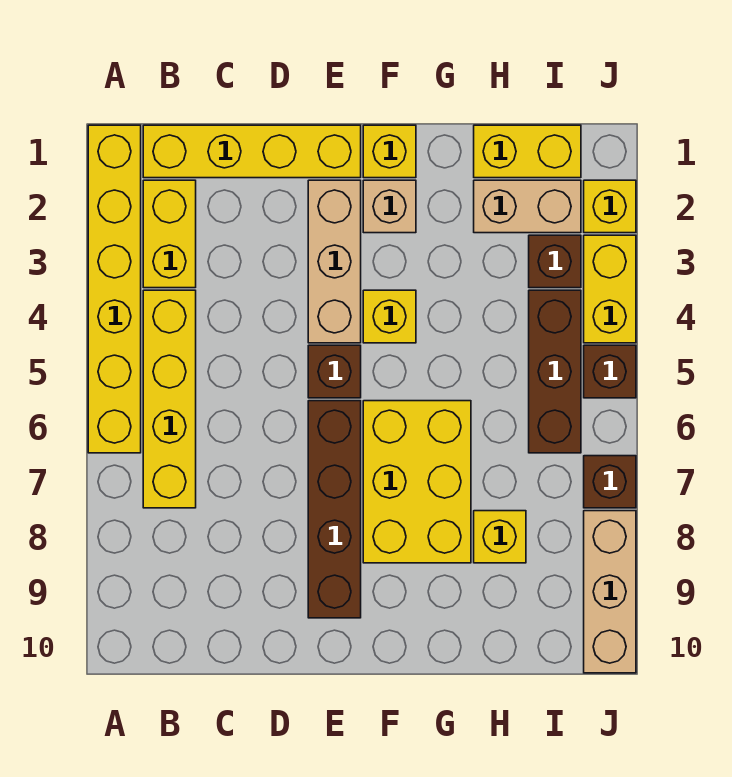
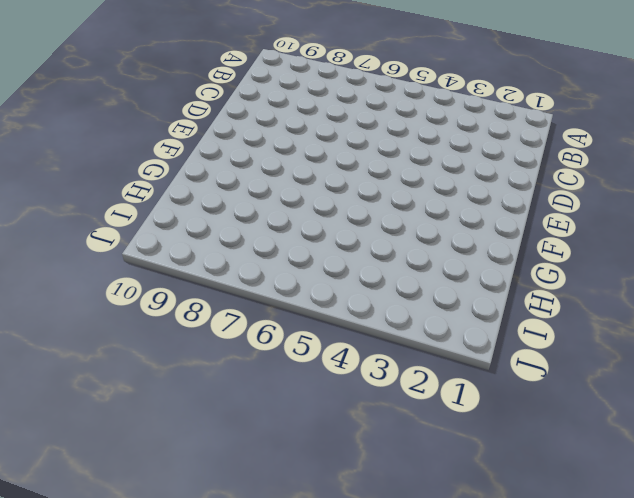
none -> yellow 1x6 brick [88,125,141,453]
none -> yellow 1x4 brick [143,125,361,178]
none -> yellow 1x2 brick [143,180,196,288]

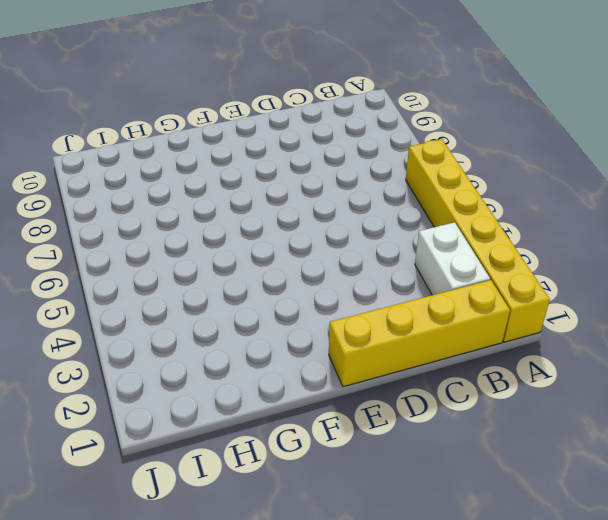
white 1x2 brick [415,222,490,295] -> yellow 1x2 brick [143,180,196,288]
none -> yellow 1x4 brick [143,290,196,508]
none -> tan 1x3 brick [308,180,361,343]
none -> brown 1x1 brick [308,345,361,398]

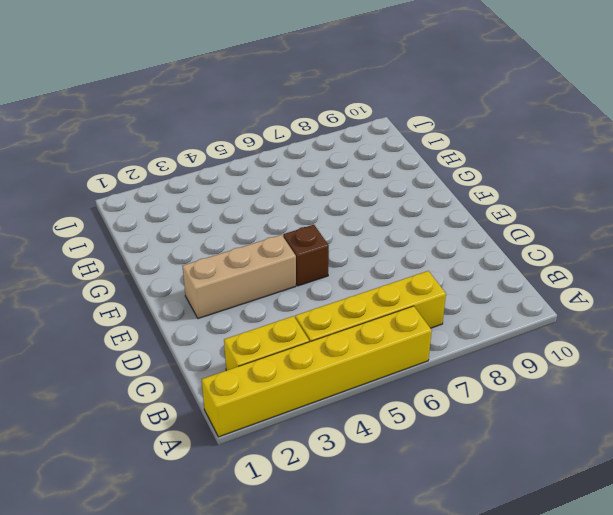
none -> yellow 1x4 brick [143,125,361,178]
none -> brown 1x4 brick [308,401,361,618]
none -> yellow 1x1 brick [363,125,416,178]

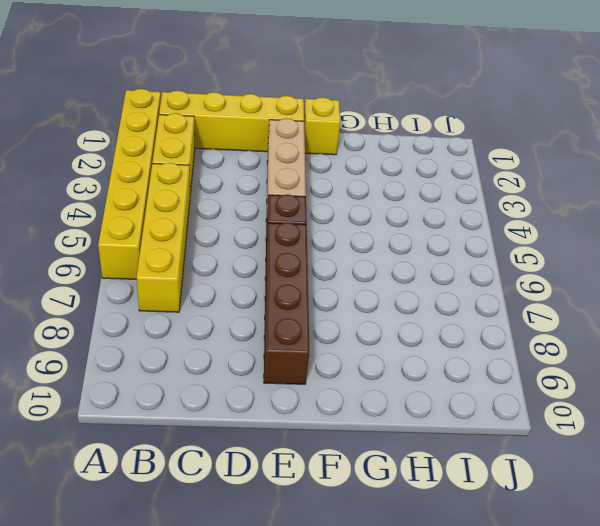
none -> tan 1x1 brick [363,180,416,233]
none -> yellow 1x1 brick [363,290,416,343]
none -> yellow 2x3 brick [363,401,471,563]

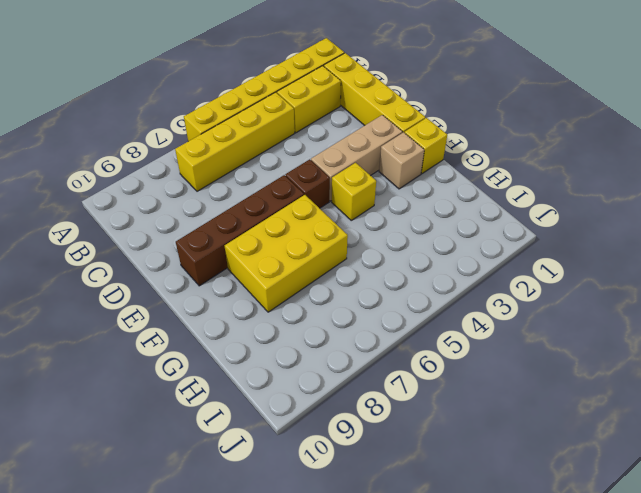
none -> yellow 1x2 brick [474,125,581,178]
none -> tan 1x2 brick [474,180,581,233]
none -> yellow 1x1 brick [474,511,526,563]

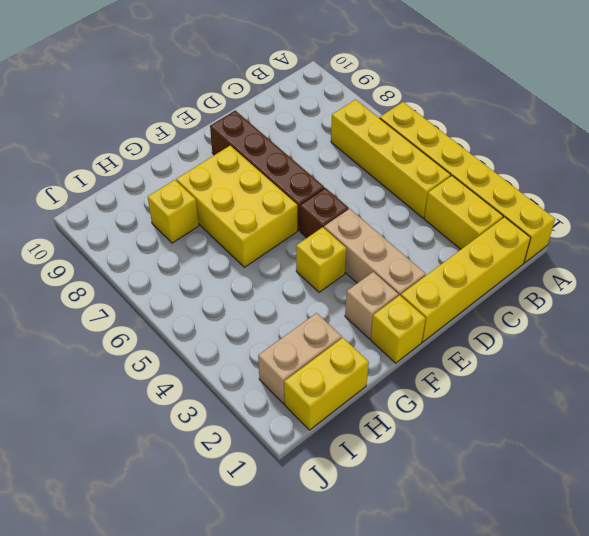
none -> brown 1x1 brick [529,235,581,288]
none -> brown 1x3 brick [529,290,581,453]
none -> yellow 1x1 brick [584,180,636,233]

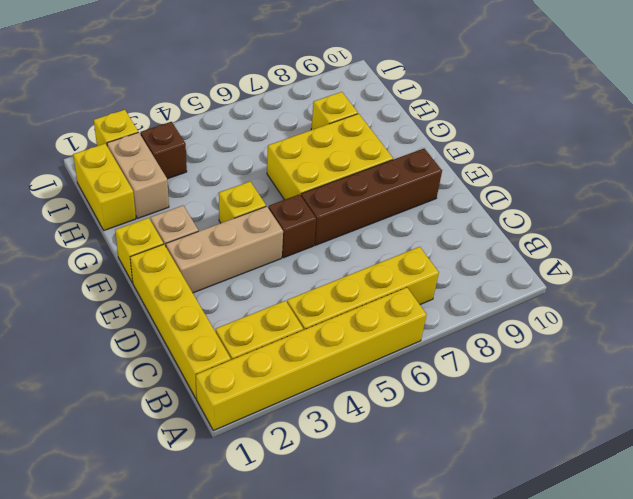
none -> brown 1x3 brick [529,290,581,453]
none -> yellow 1x2 brick [584,235,636,343]
none -> brown 1x1 brick [584,345,636,398]

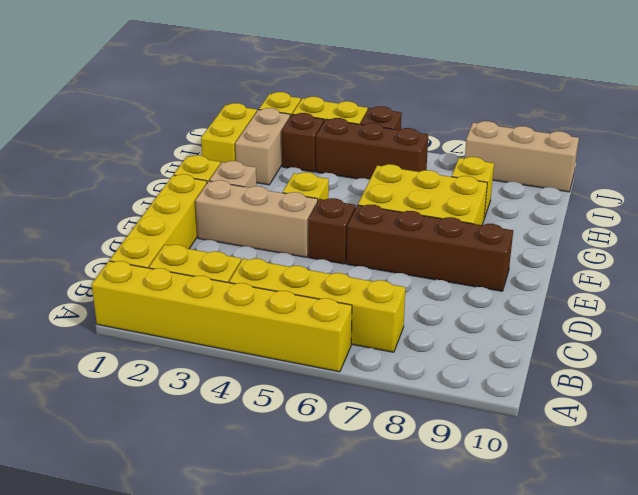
none -> brown 1x1 brick [584,456,636,508]

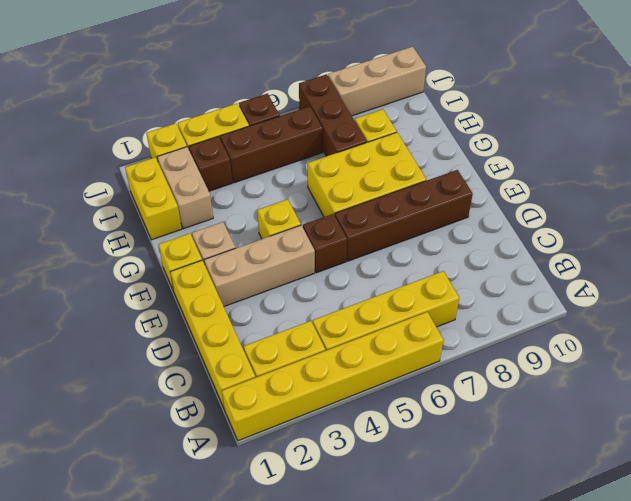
brown 1x3 brick [299,74,367,156] -> brown 1x1 brick [584,456,636,508]

